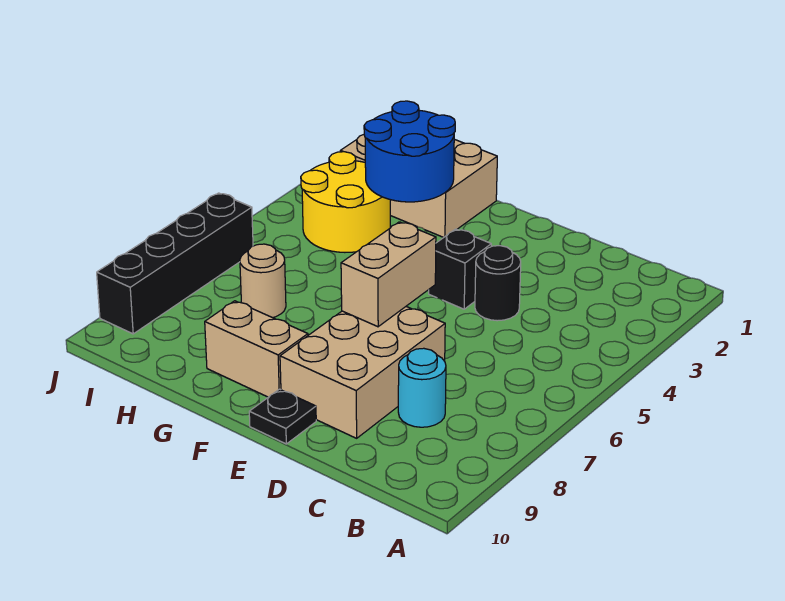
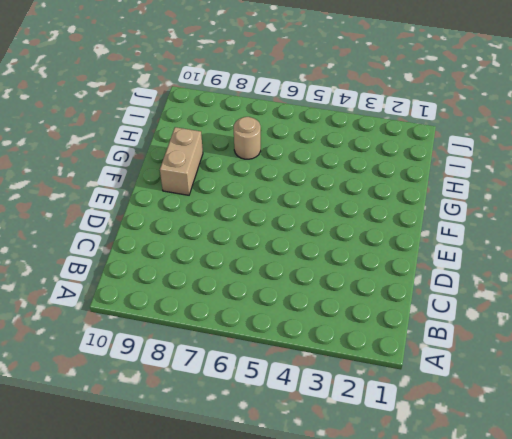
none -> cyan 1x1 round brick [398,348,446,427]
none -> black 1x1 round brick [475,246,521,321]
none -> tan 2x3 brick [280,307,445,438]

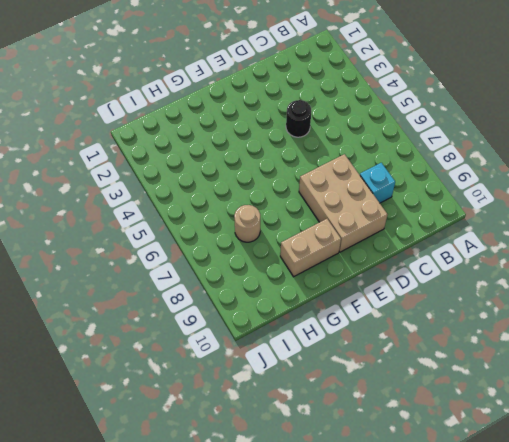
cyan 1x1 brick [360,163,395,203] -> cyan 1x1 round brick [398,348,446,427]
none -> black 1x1 brick [429,229,491,309]
none -> black 1x1 plate [249,389,316,444]
none -> tan 2x3 brick [340,135,497,237]

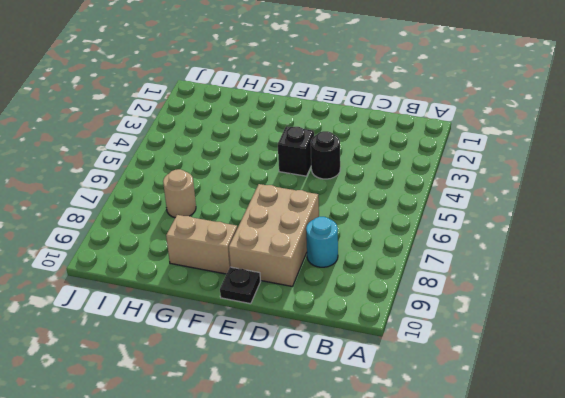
none -> tan 2x3 brick [340,135,497,237]
none -> yellow 2x2 round brick [301,152,390,252]
none -> black 1x4 brick [97,193,253,334]

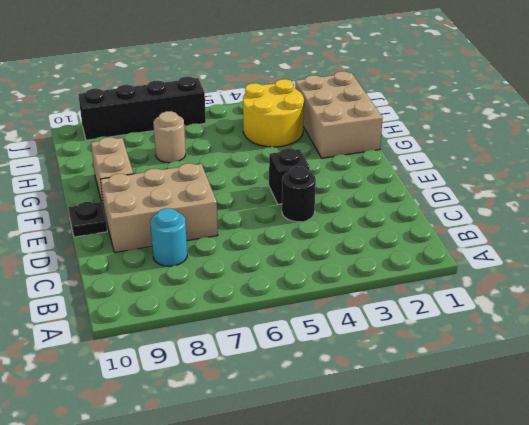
none -> tan 1x2 brick [341,222,436,327]
none -> blue 2x2 round brick [364,101,455,202]

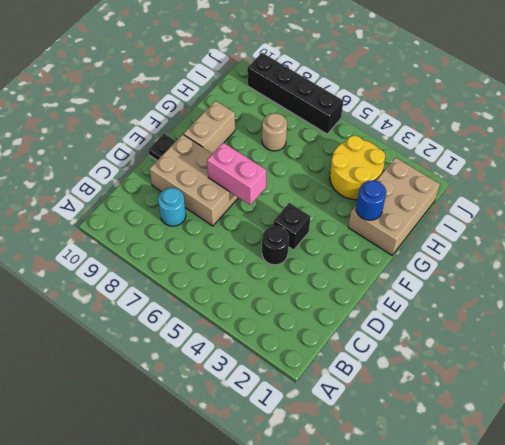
pink 1x2 brick [207,143,267,205] -> tan 1x2 brick [341,222,436,327]
blue 1x1 round brick [356,180,386,220] -> blue 2x2 round brick [364,101,455,202]

